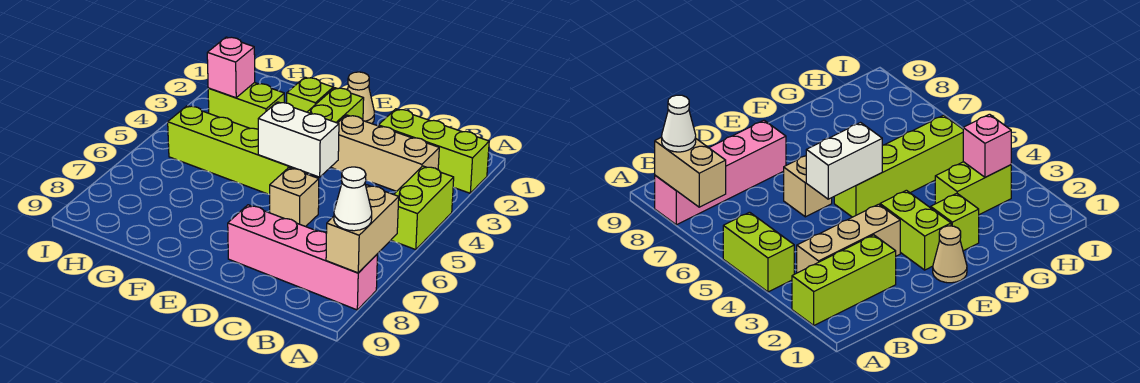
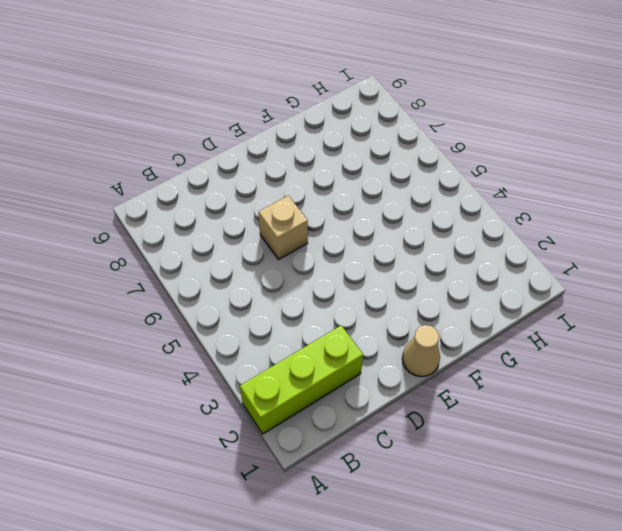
none -> lime 1x2 brick [391,166,454,250]
none -> pink 1x4 brick [228,205,378,310]
none -> tan 1x3 brick [331,115,439,191]

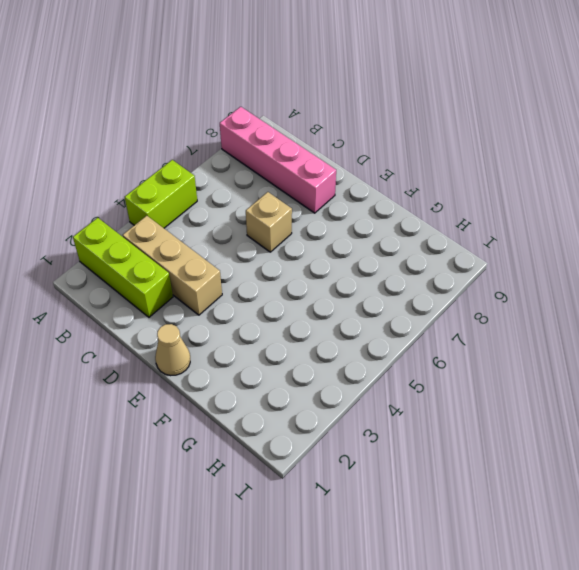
none -> lime 1x2 brick [308,88,364,123]
none -> lime 1x4 brick [168,106,307,195]
none -> lime 1x1 brick [287,77,333,112]

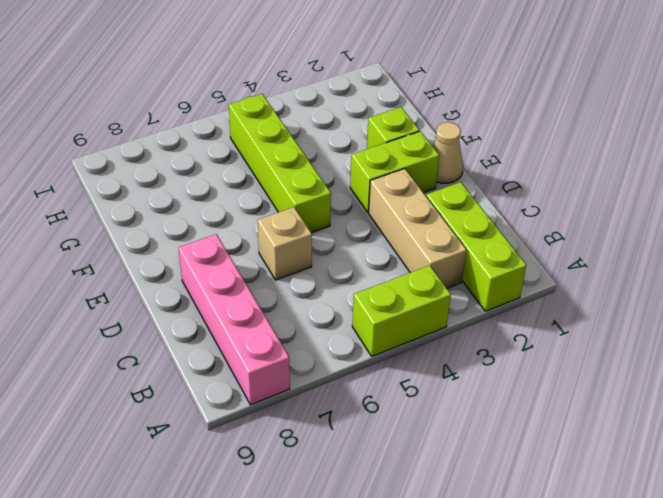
none -> lime 1x2 brick [208,83,284,129]
none -> tan 1x2 brick [326,185,399,273]
none -> white 1x2 brick [258,102,339,177]

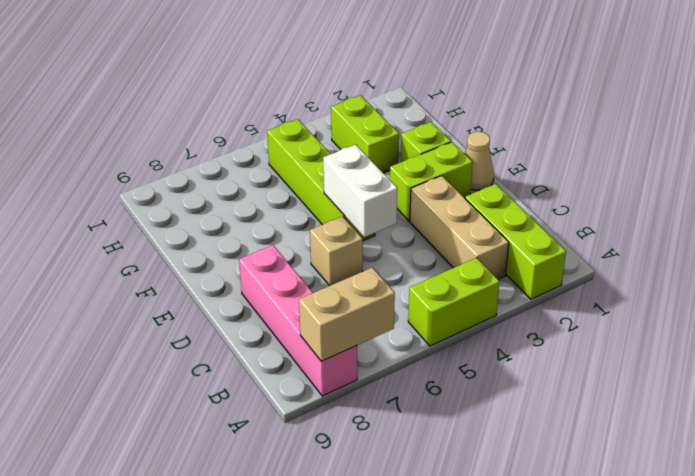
none -> pink 1x1 brick [207,37,255,98]
none -> white 1x1 cone [334,167,372,231]

